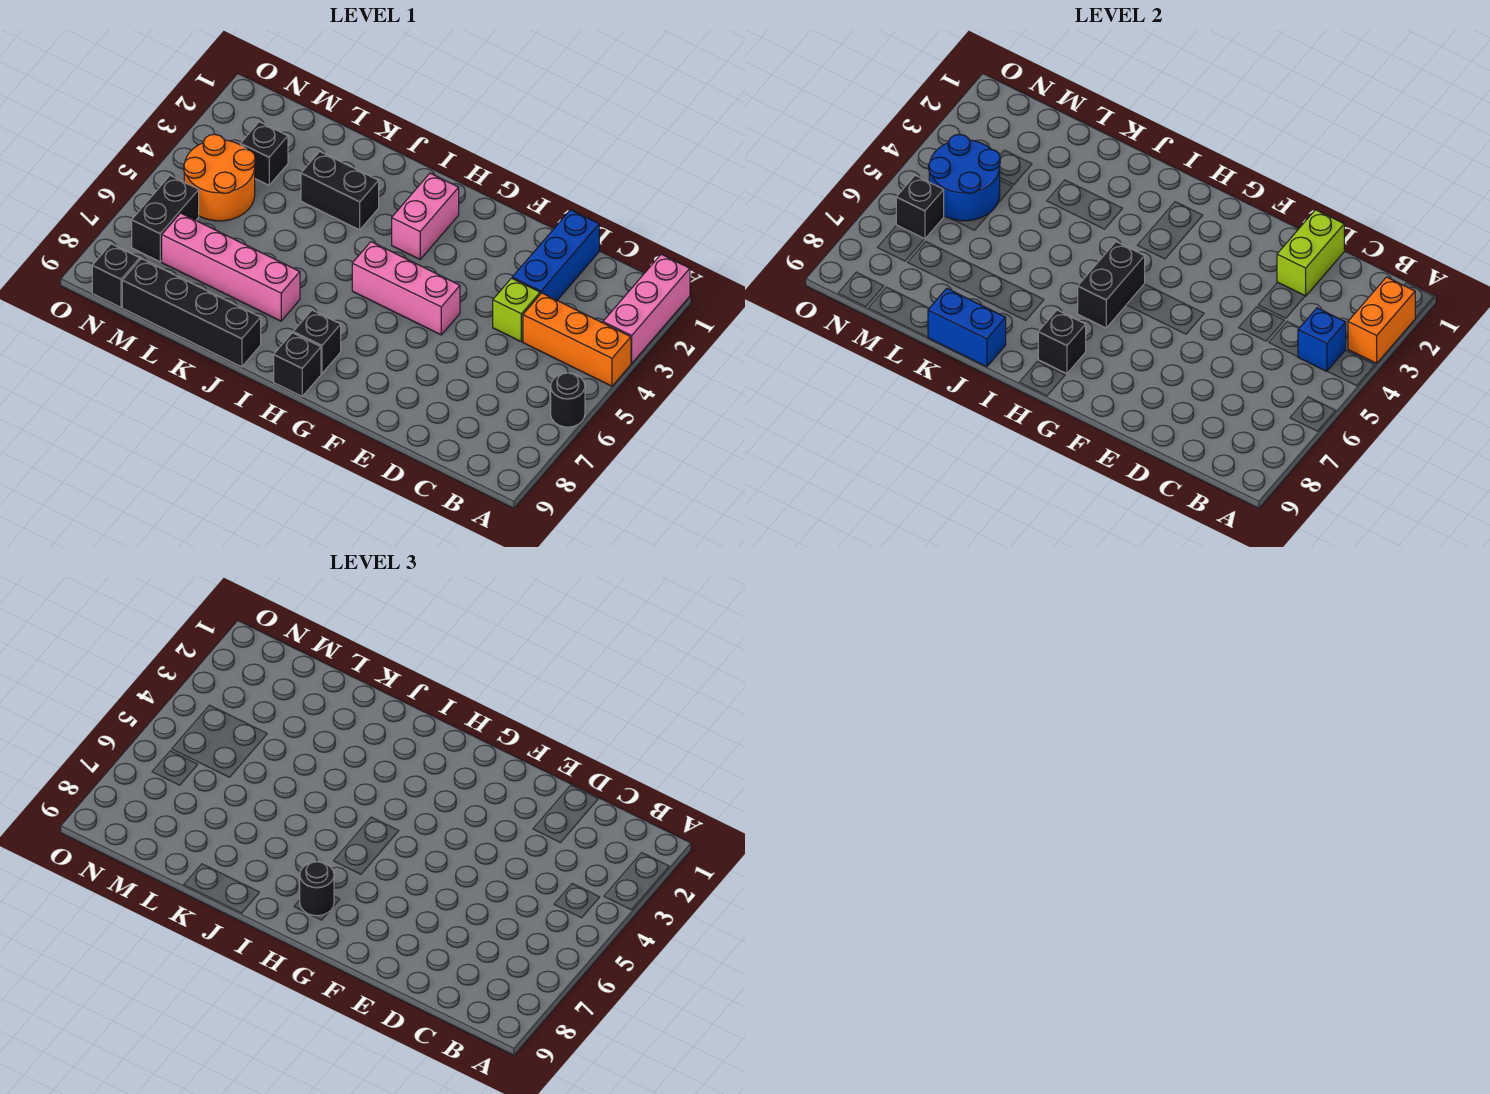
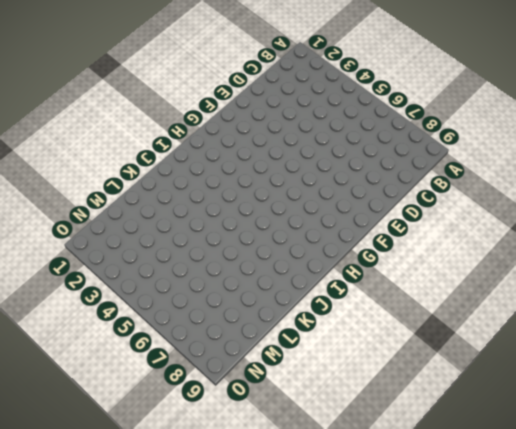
none -> pink 1x3 brick [603,254,690,363]
none -> orange 1x3 brick [523,293,631,386]
none -> black 1x1 round brick [551,373,585,427]

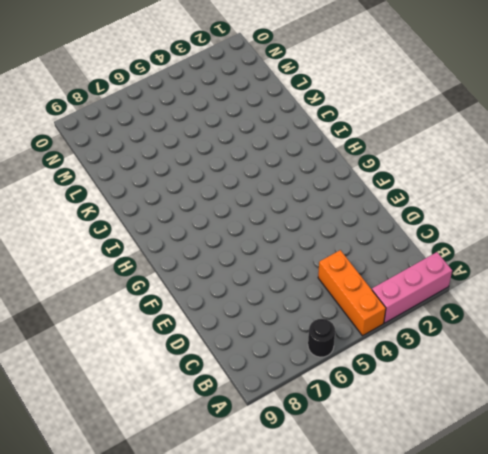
none -> blue 1x3 brick [512,210,599,300]
none -> lime 1x1 brick [493,278,540,342]
none -> pink 1x3 brick [352,242,460,335]

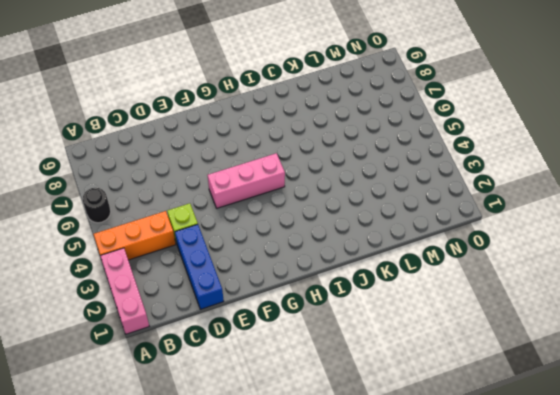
none -> pink 1x2 brick [392,173,459,259]
none -> black 1x1 brick [293,310,341,374]
none -> black 1x1 brick [274,333,321,396]

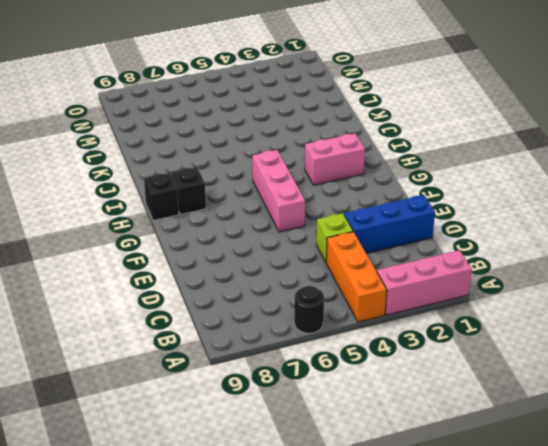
none -> black 1x2 brick [301,151,379,230]
none -> pink 1x4 brick [162,213,300,321]
none -> black 1x4 brick [122,259,261,367]

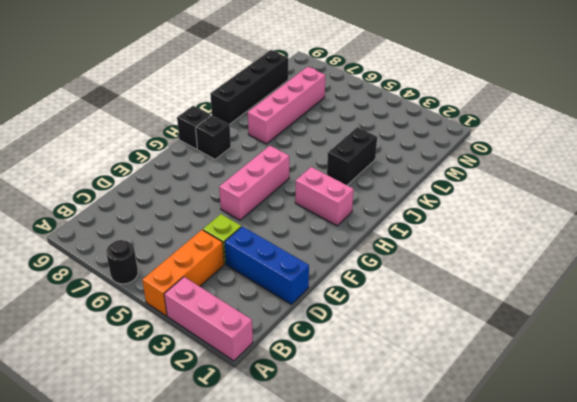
none -> black 1x1 brick [240,122,288,185]
none -> orange 2x2 round brick [184,134,255,221]
none -> black 1x2 brick [132,176,199,262]

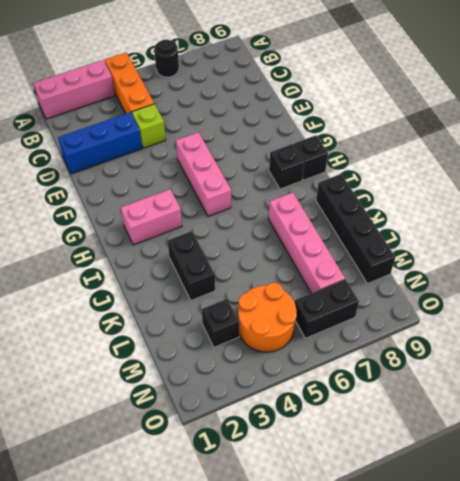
none -> black 1x1 brick [92,244,140,307]
none -> orange 1x2 brick [1348,277,1415,363]
none -> blue 1x1 brick [1298,308,1346,371]

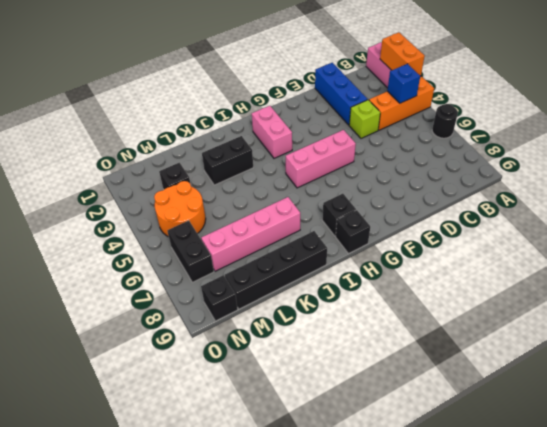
none -> lime 1x2 brick [1277,210,1344,296]
none -> black 1x2 brick [1078,242,1145,328]
none -> black 1x1 brick [1038,310,1086,374]

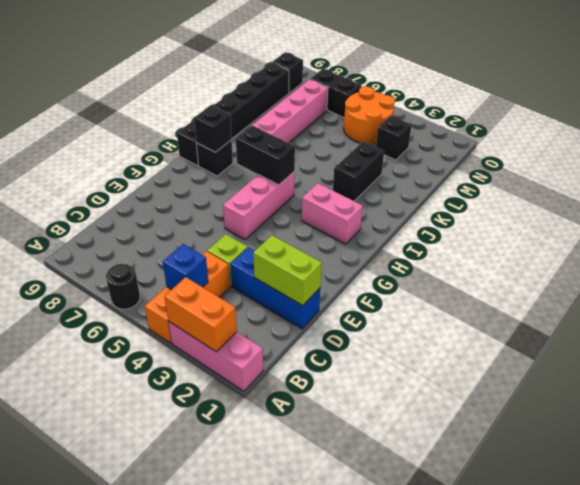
none -> blue 1x2 brick [928,288,1006,367]
none -> blue 2x2 round brick [929,134,1000,221]
none -> black 1x1 brick [896,176,944,239]

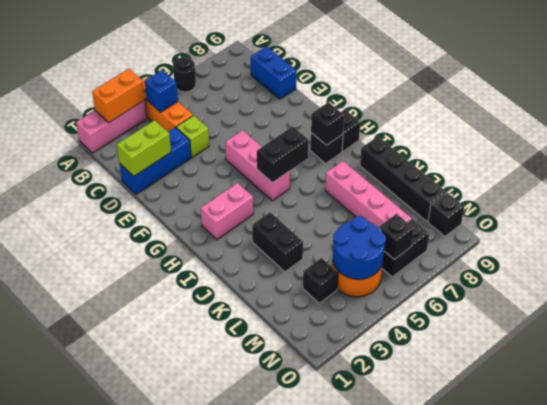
blue 1x2 brick [251,46,297,99] -> blue 1x2 brick moved to [928,288,1006,367]
none -> black 1x1 round brick [300,862,334,916]

